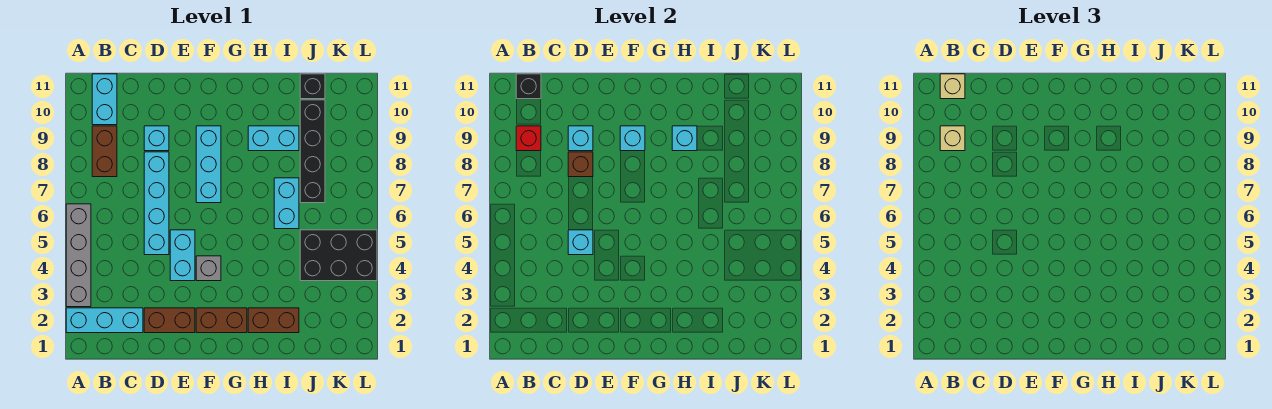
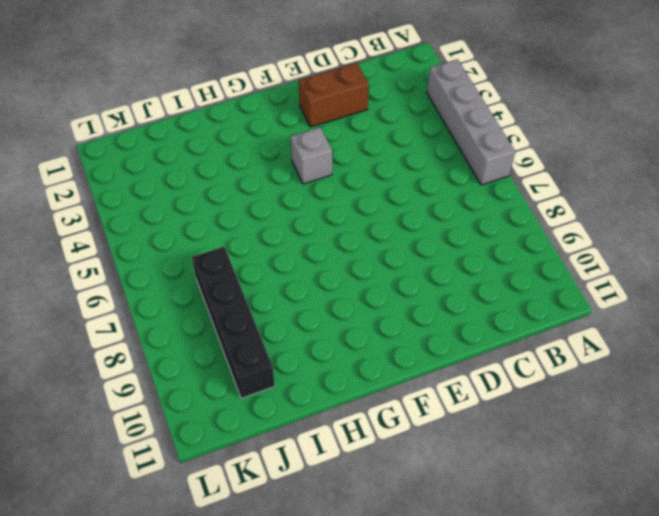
none -> cyan 1x3 brick [66,308,143,333]
none -> brown 1x2 brick [92,126,117,177]
none -> cyan 1x2 brick [92,74,117,125]

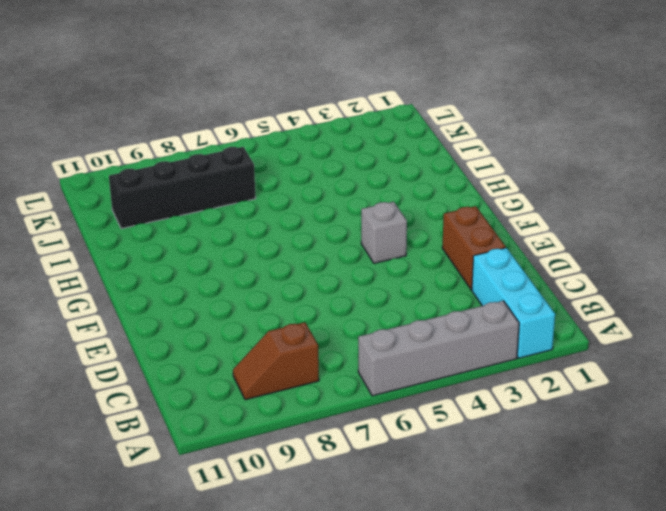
brown 1x2 slope [233,322,319,400] -> brown 1x2 brick [92,126,117,177]
none -> cyan 1x2 brick [92,74,117,125]
none -> cyan 1x4 brick [144,152,169,255]
none -> cyan 1x1 brick [144,126,169,151]

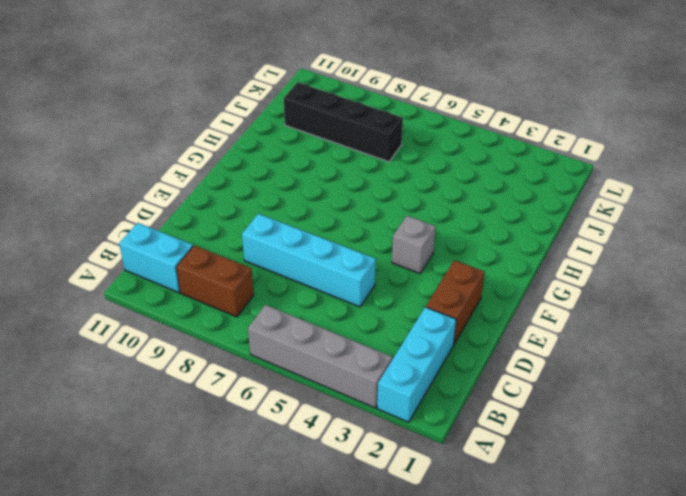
none -> cyan 1x1 brick [144,126,169,151]
none -> cyan 1x2 brick [170,230,195,281]
none -> brown 1x2 brick [196,308,247,333]

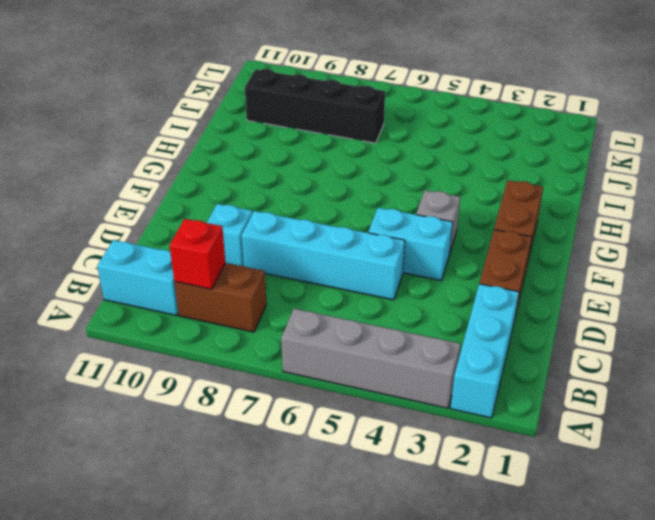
none -> cyan 1x3 brick [196,126,221,203]
none -> brown 1x2 brick [248,308,299,333]
none -> cyan 1x2 brick [248,126,299,151]

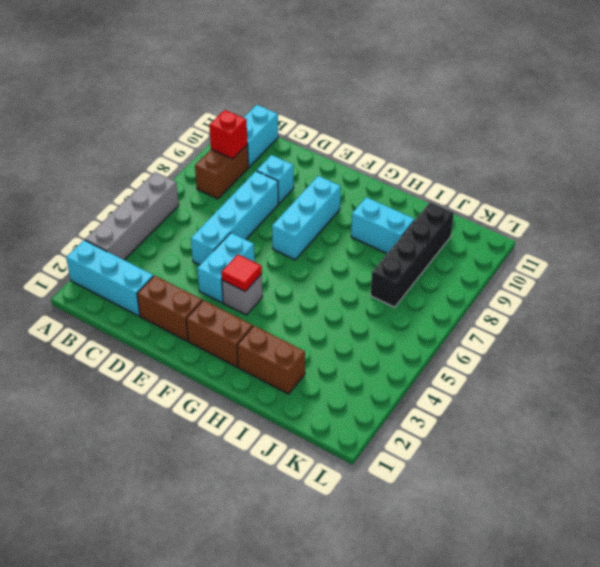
red 1x1 tile [221,255,262,292] -> none
none -> cyan 1x2 brick [274,178,299,229]
none -> black 2x3 brick [300,230,377,281]
none -> black 1x1 brick [300,74,325,99]

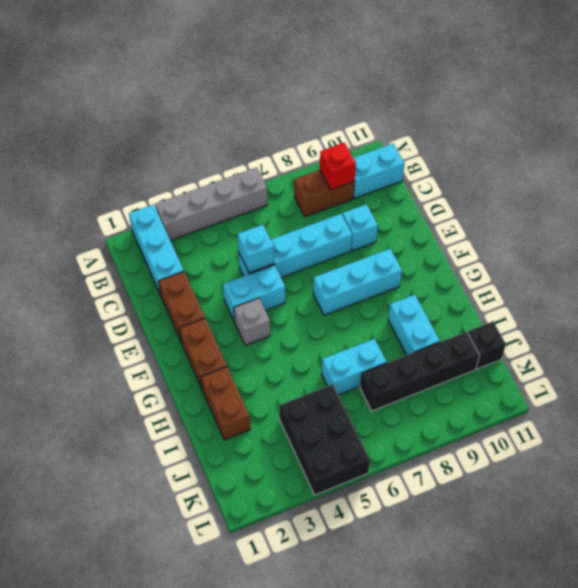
none -> black 1x1 brick [516,74,541,99]
none -> brown 1x1 brick [568,152,593,177]
none -> cyan 1x1 brick [568,126,593,151]

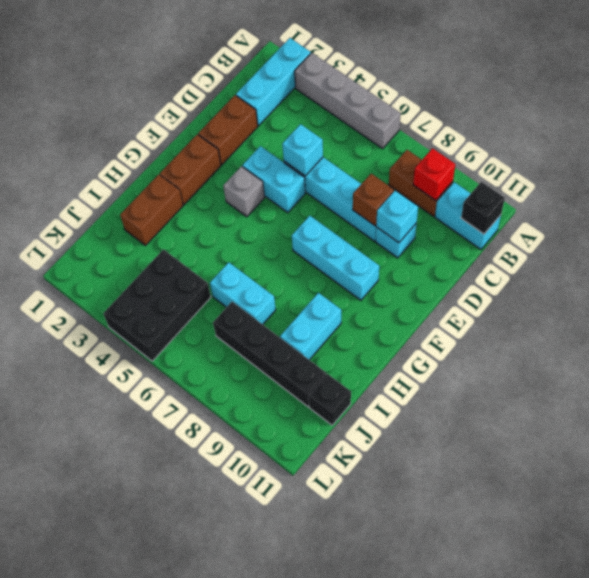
none -> cyan 1x1 brick [620,126,645,151]
none -> cyan 1x1 brick [672,126,697,151]
none -> tan 1x1 brick [940,126,965,151]

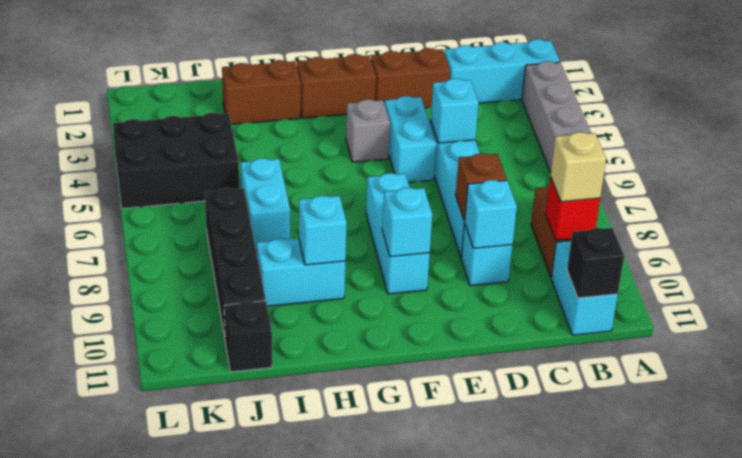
none -> tan 1x1 brick [940,74,965,99]

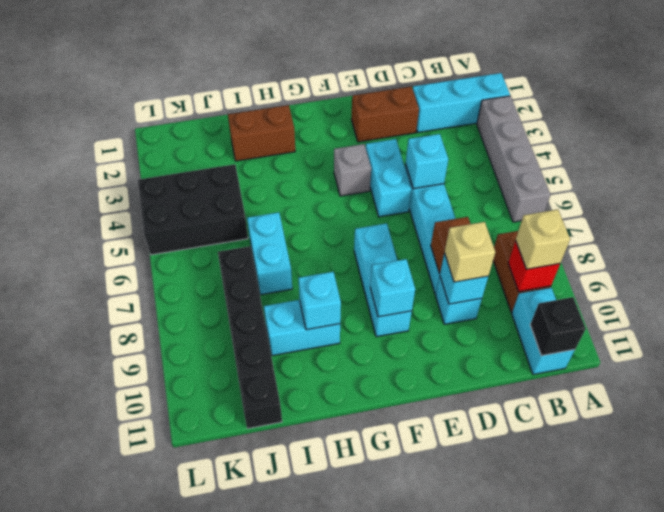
tan 1x1 brick [444,222,495,282] -> tan 1x1 brick moved to [940,74,965,99]
none -> brown 1x2 brick [196,308,247,333]

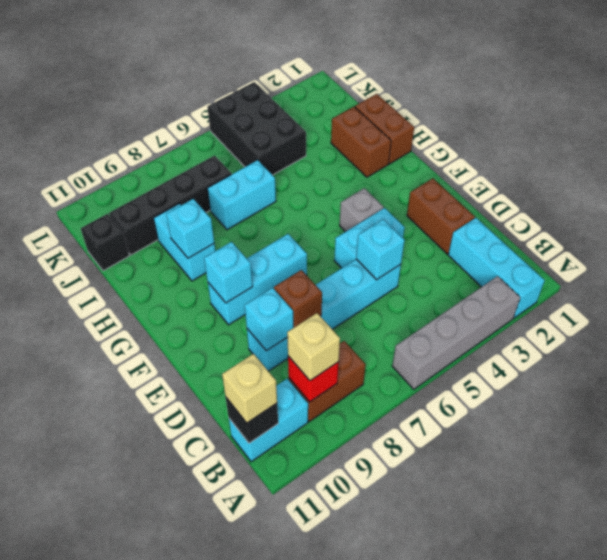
brown 1x2 brick [355,94,414,164] -> brown 1x2 brick moved to [196,308,247,333]

